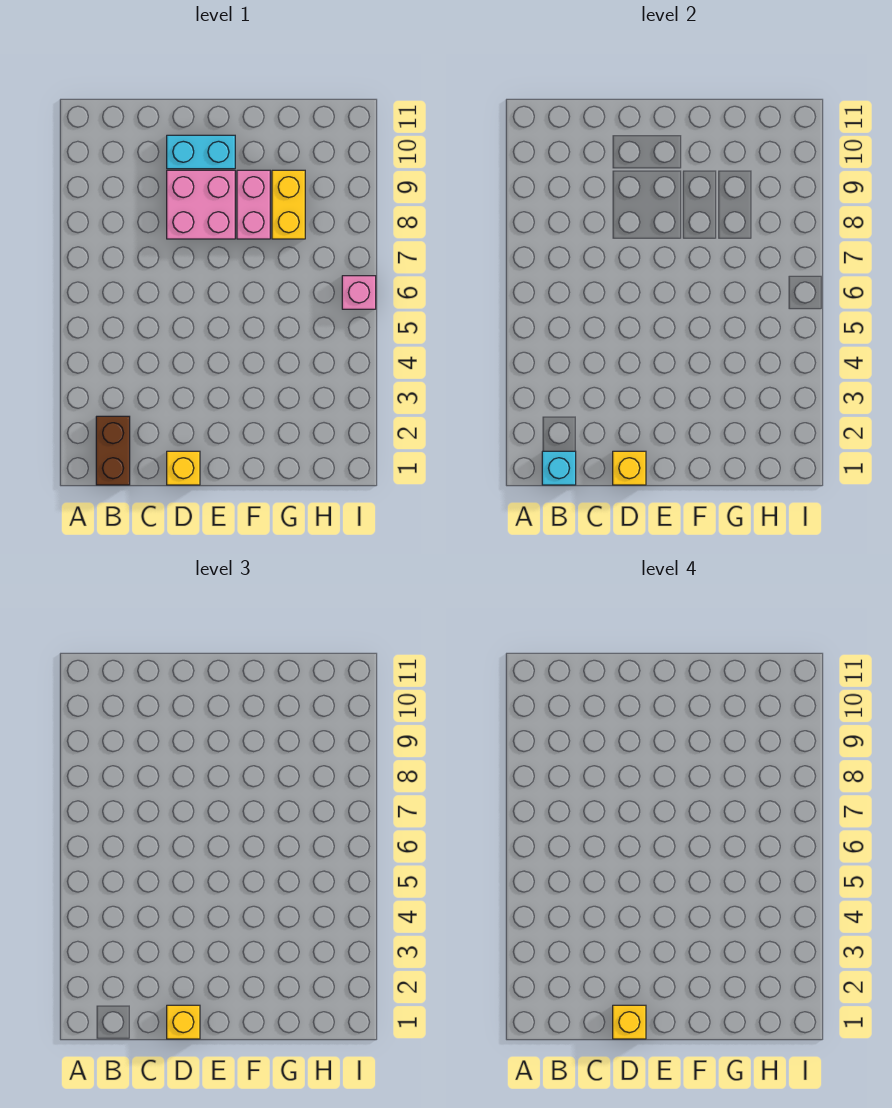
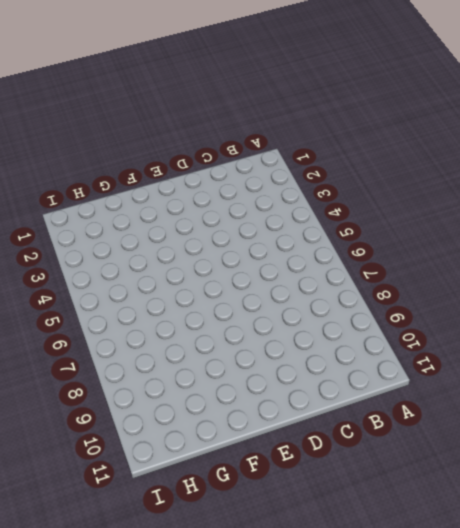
none -> brown 1x2 brick [96,416,130,485]
none -> yellow 1x1 brick [167,451,200,485]

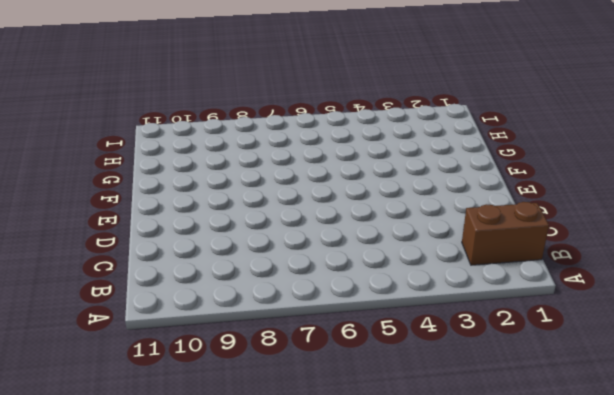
none -> yellow 1x1 brick [167,451,200,485]
none -> pink 2x2 brick [167,170,235,239]

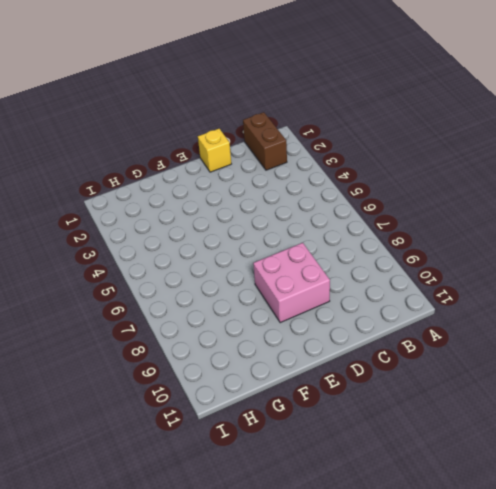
none -> cyan 1x2 brick [167,135,235,169]
none -> pink 1x2 brick [237,170,270,239]

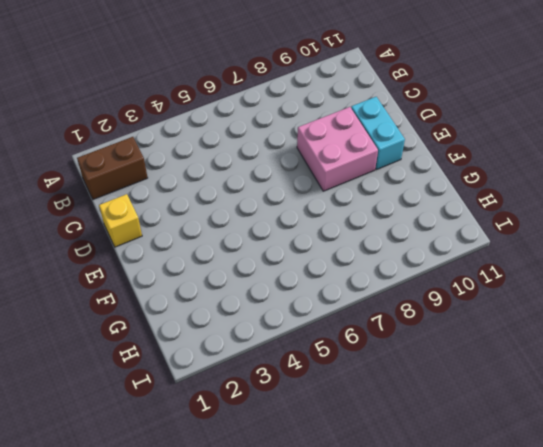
none -> pink 1x2 brick [237,170,270,239]
none -> yellow 1x2 brick [272,170,305,239]

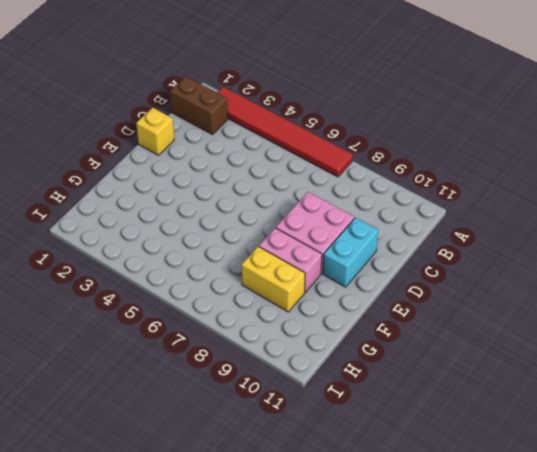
red 1x6 tile [217,87,353,177] -> none
none -> pink 1x1 brick [342,276,376,309]
none -> cyan 1x1 brick [542,451,576,485]

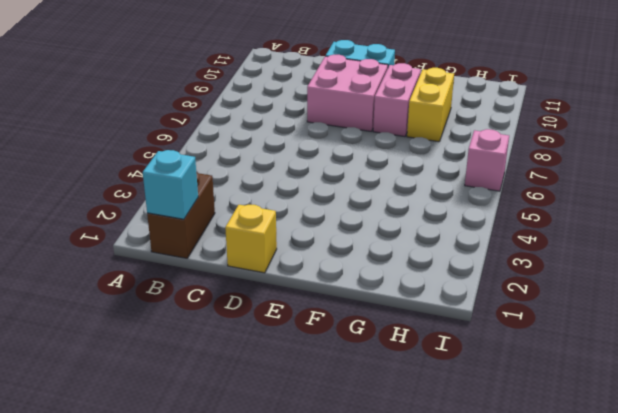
none -> yellow 1x1 brick [613,451,646,485]
none -> yellow 1x1 brick [167,1005,200,1039]

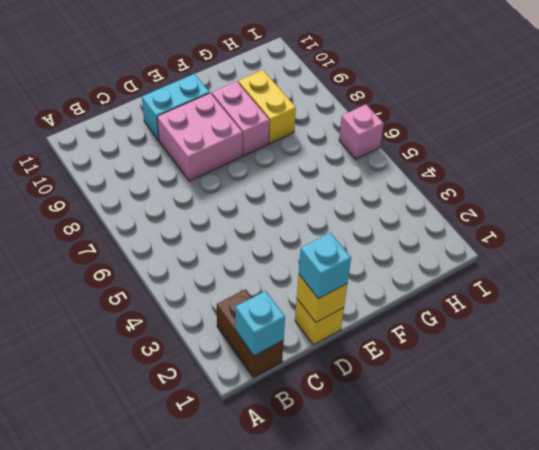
cyan 1x1 brick [299,233,351,299] -> yellow 1x1 brick [167,1005,200,1039]
none -> yellow 1x1 brick [613,1005,646,1039]

